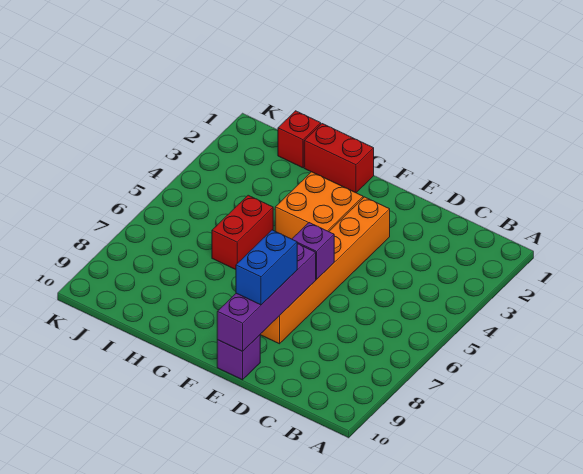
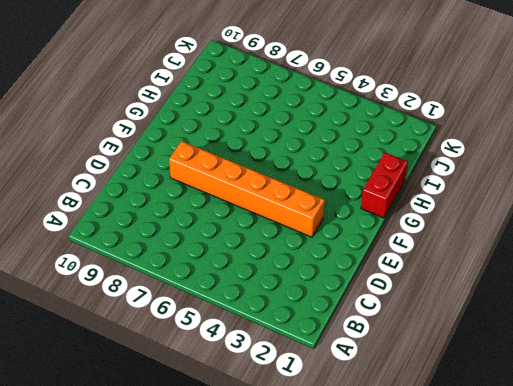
none -> purple 1x1 brick [217,335,260,380]
none -> orange 2x2 brick [275,172,363,239]

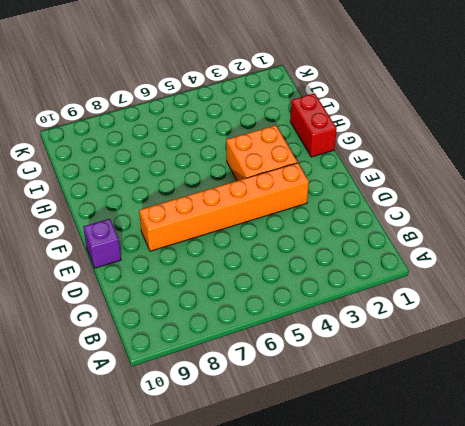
none -> red 1x2 brick [212,195,273,270]
none -> red 1x1 brick [278,111,321,168]

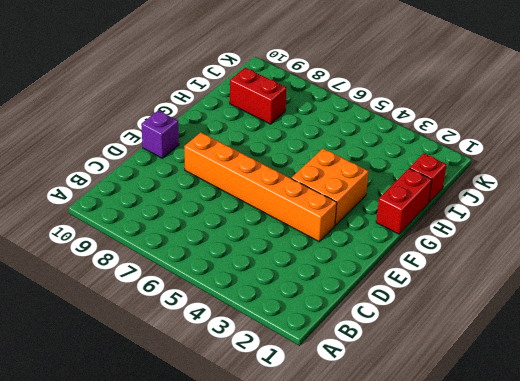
red 1x2 brick [230,68,286,124] -> red 1x2 brick moved to [212,195,273,270]
none -> purple 1x1 brick [292,223,334,279]
none -> purple 1x4 brick [217,244,316,351]

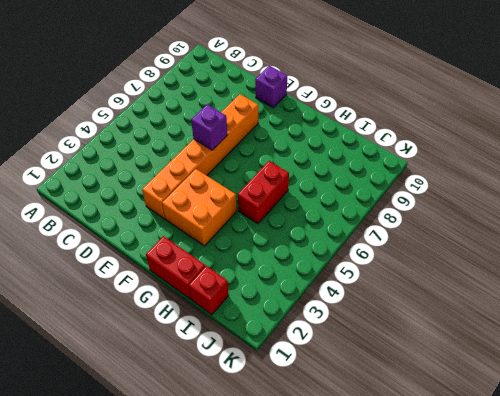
none -> purple 1x4 brick [217,244,316,351]
none -> blue 1x2 brick [236,230,297,305]

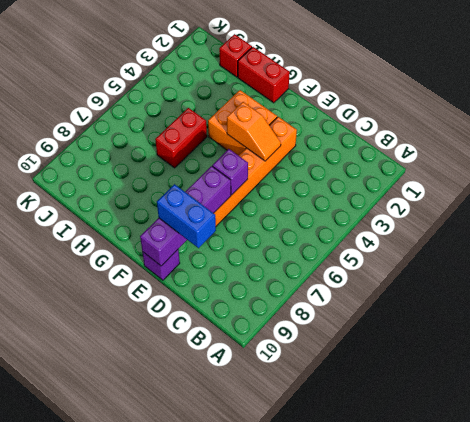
blue 1x2 brick [157,184,216,248] -> blue 1x2 brick turned to [236,230,297,305]
orange 1x2 slope [227,102,281,161] -> none

